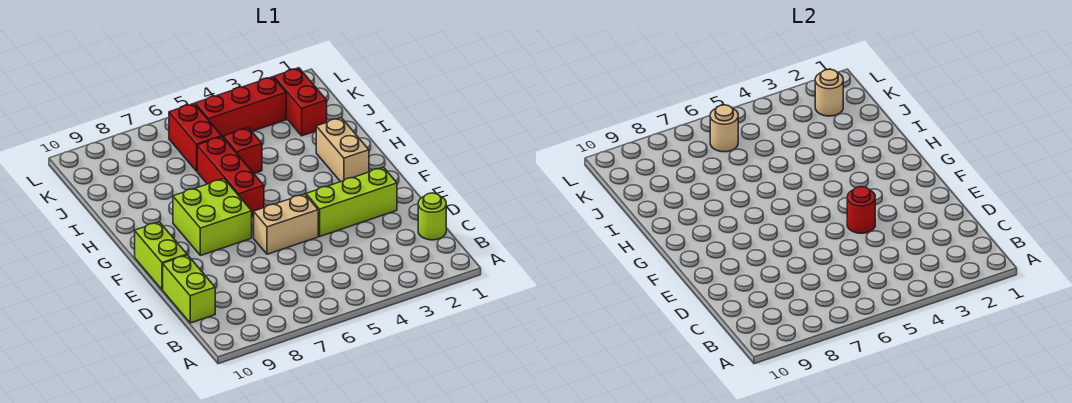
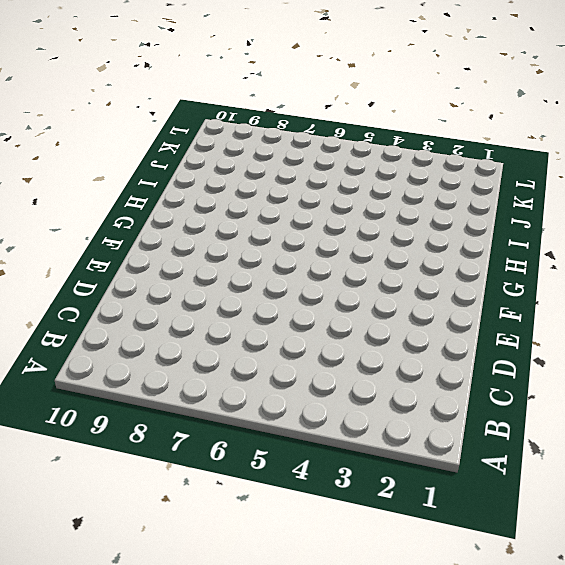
none -> lime 1x1 round brick [418,193,446,240]
none -> lime 1x2 brick [163,255,215,323]
none -> lime 1x3 brick [306,167,397,236]

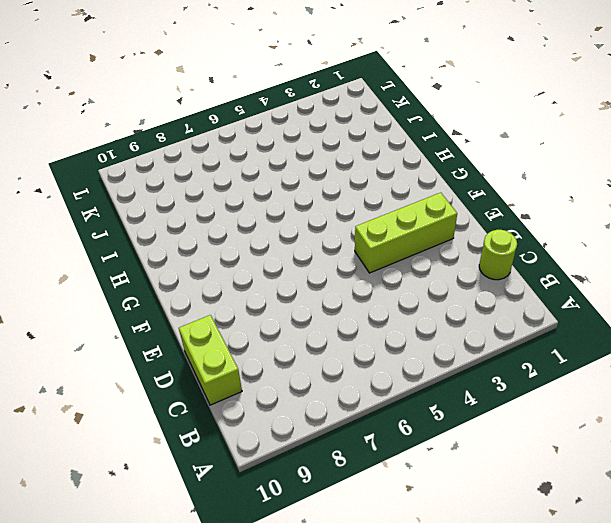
none -> tan 1x2 brick [254,194,318,254]
none -> lime 1x2 brick [135,222,187,290]
none -> lime 2x2 brick [173,179,252,256]

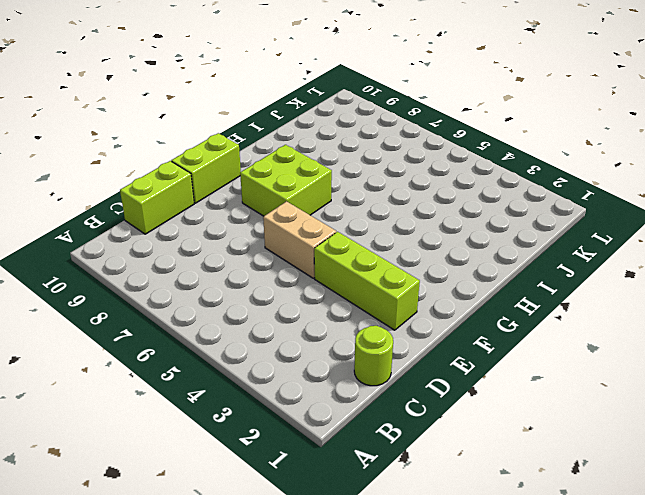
none -> tan 1x2 brick [316,118,369,182]
none -> red 1x3 brick [197,137,264,217]
none -> red 1x1 brick [224,128,262,173]

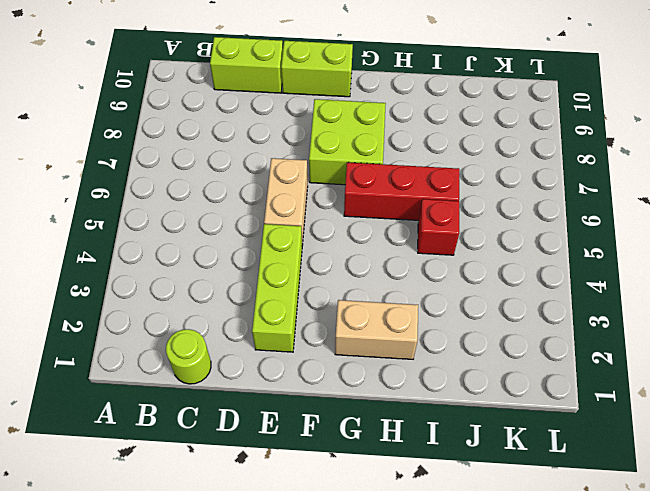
none -> red 1x2 brick [274,68,327,136]
none -> red 1x2 brick [169,104,222,171]
none -> red 1x3 brick [195,77,286,138]

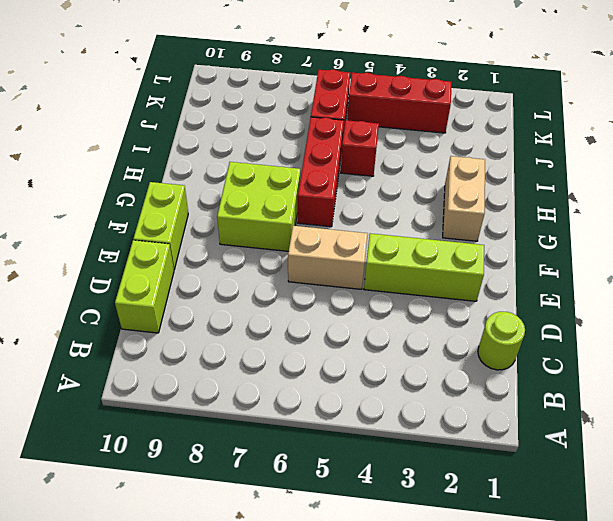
none -> red 1x2 brick [274,68,327,136]
none -> red 1x1 round brick [847,187,875,233]
none -> tan 1x1 round brick [815,69,843,116]

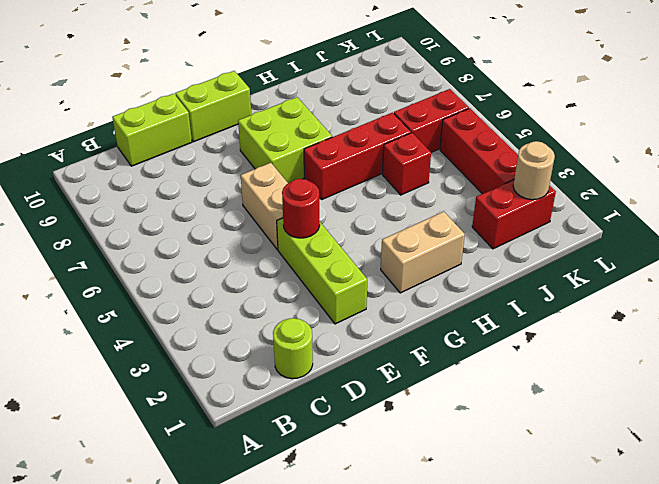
none -> tan 1x1 round brick [710,105,738,152]

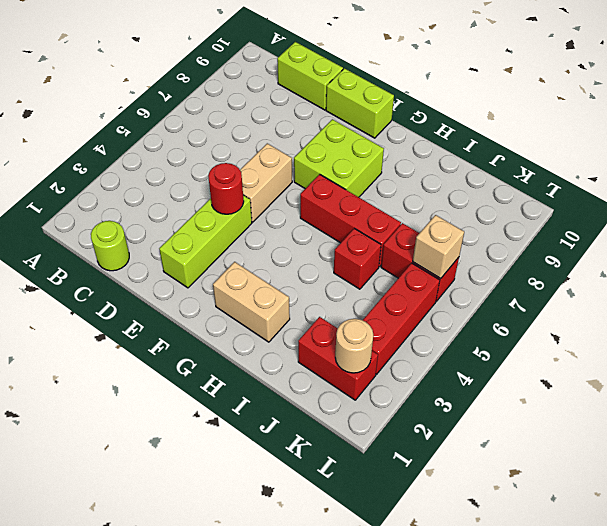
tan 1x1 brick [413,215,464,279] -> tan 1x1 round brick [710,105,738,152]

